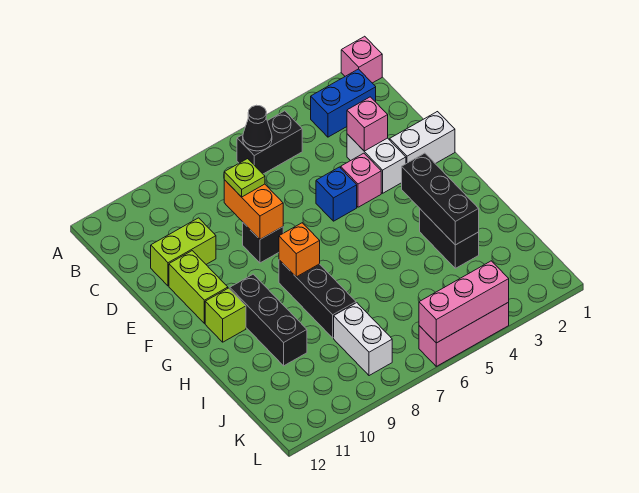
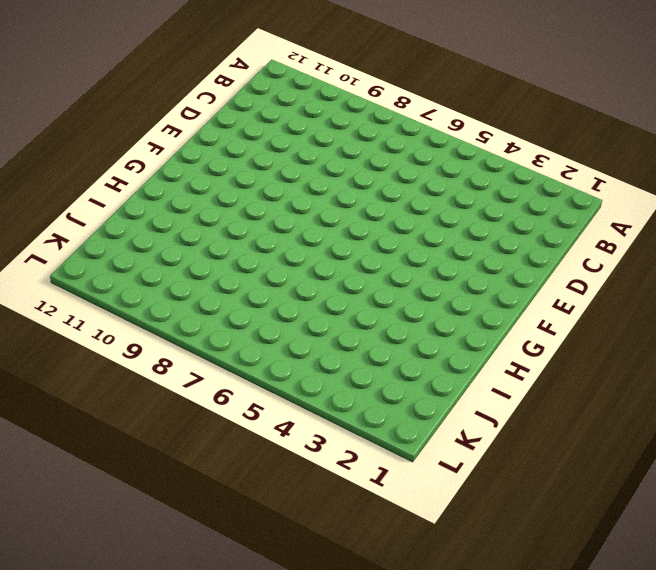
none -> pink 1x1 brick [341,36,382,83]
none -> blue 1x2 brick [311,69,376,137]
none -> black 1x2 brick [237,111,302,174]

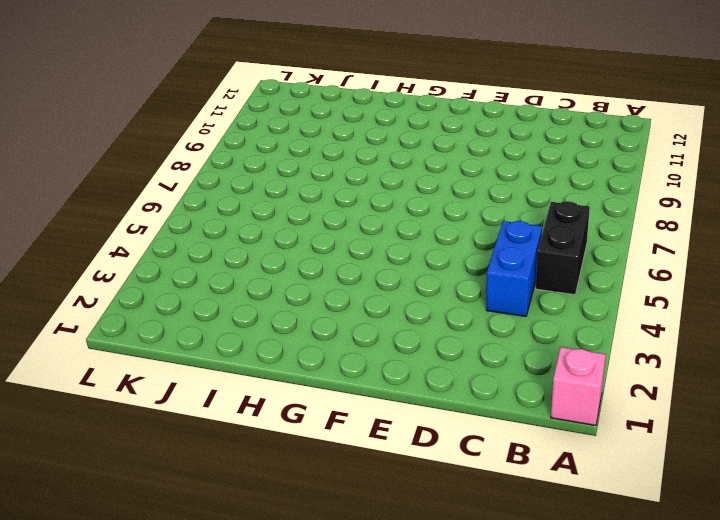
blue 1x2 brick [486,221,542,316] -> blue 1x2 brick moved to [311,69,376,137]
none -> white 1x2 brick [347,134,406,193]
none -> lime 1x2 brick [151,218,216,286]
none -> white 1x2 brick [390,112,455,164]

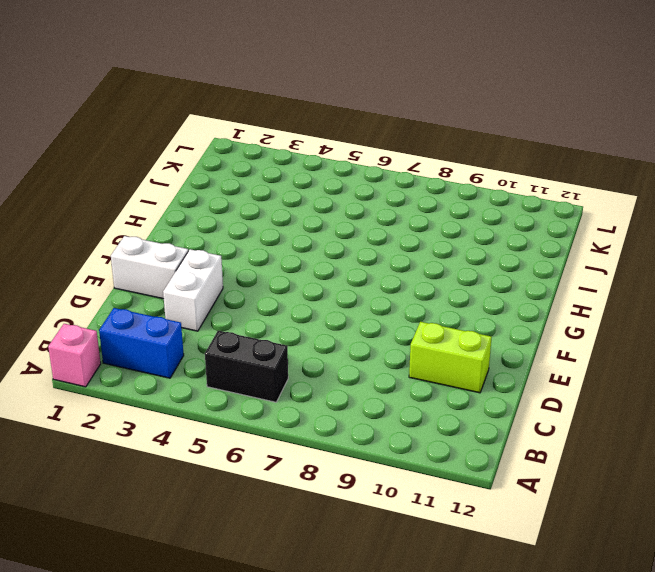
none -> pink 1x1 brick [341,153,381,207]
none -> blue 1x1 brick [316,167,357,221]
none -> black 1x1 brick [243,223,283,263]

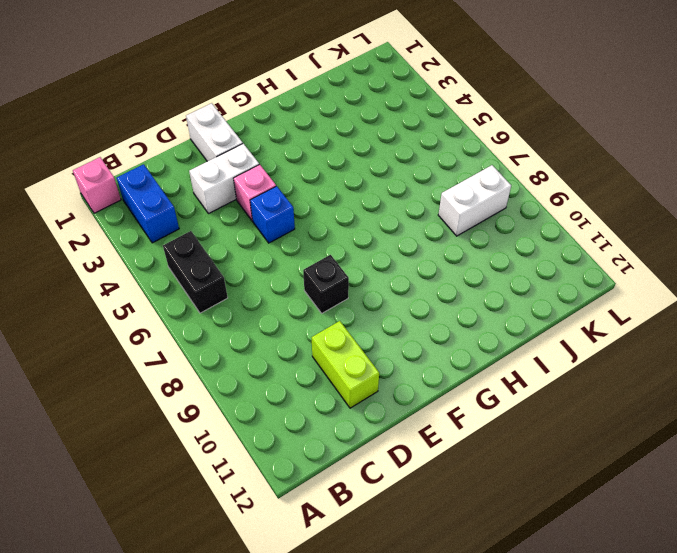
none -> lime 1x2 brick [169,251,228,324]
none -> black 1x3 brick [279,260,356,338]
none -> black 1x3 brick [230,274,307,366]

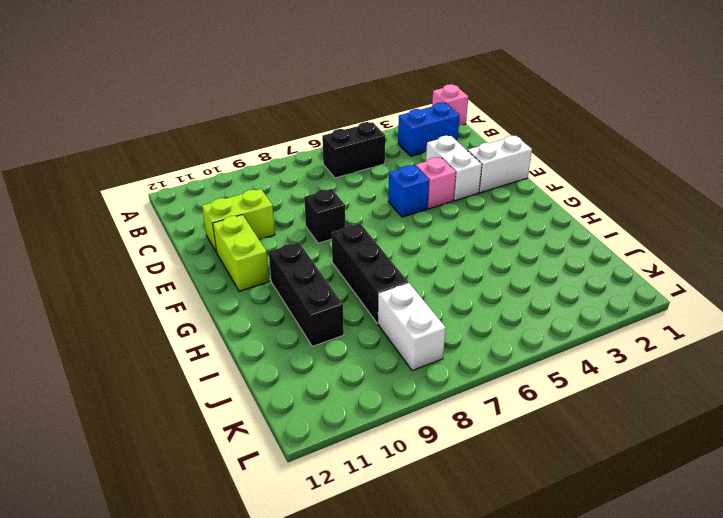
none -> lime 1x1 brick [205,288,246,342]
none -> black 1x2 brick [420,209,479,268]
none -> pink 1x3 brick [419,302,509,366]

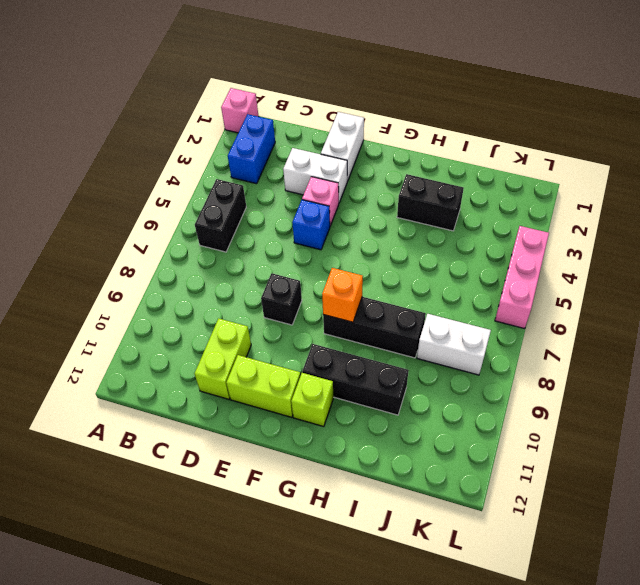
none -> black 1x1 cone [243,105,272,151]
none -> pink 1x1 brick [347,97,388,151]
none -> orange 1x2 brick [224,180,283,239]

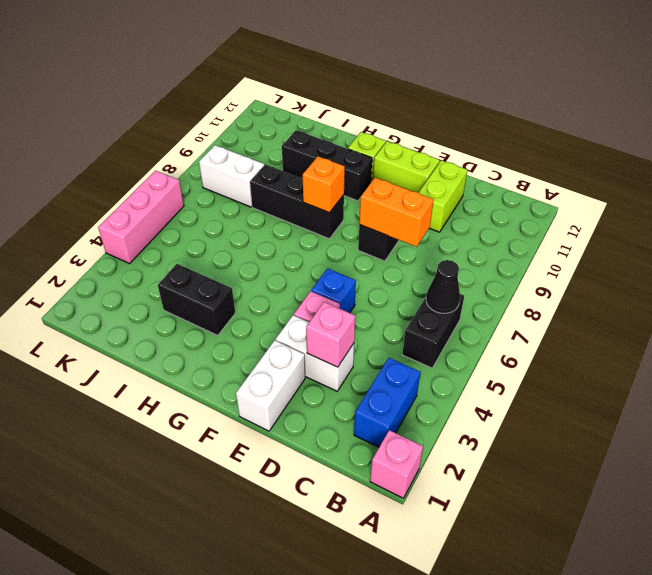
none -> black 1x3 brick [402,153,479,245]
none -> pink 1x3 brick [419,261,509,343]
none -> lime 1x1 plate [224,159,265,197]

